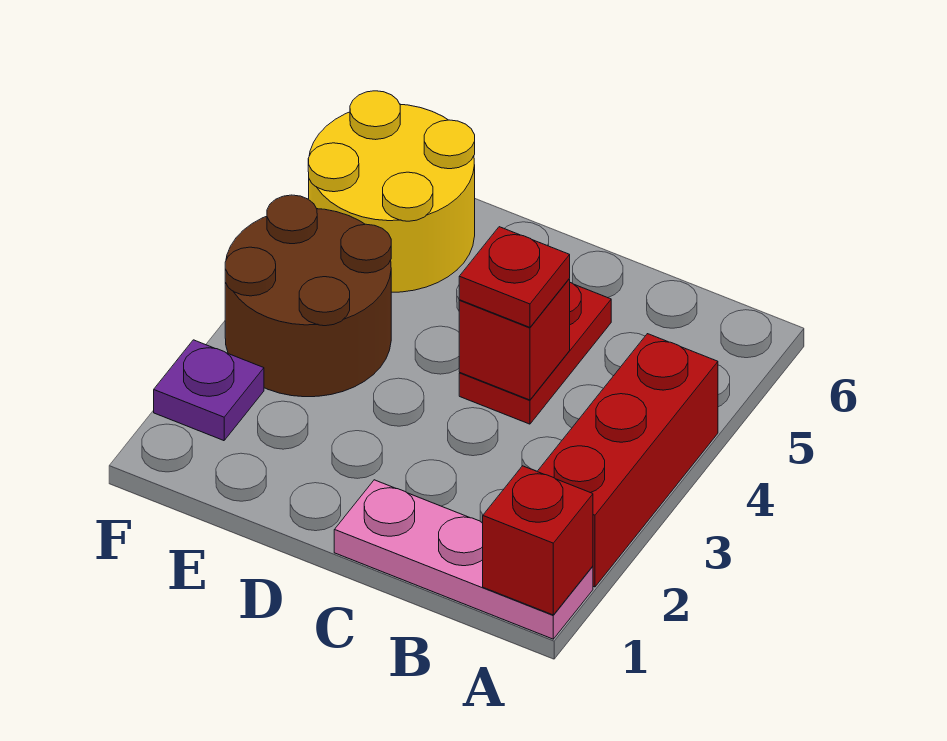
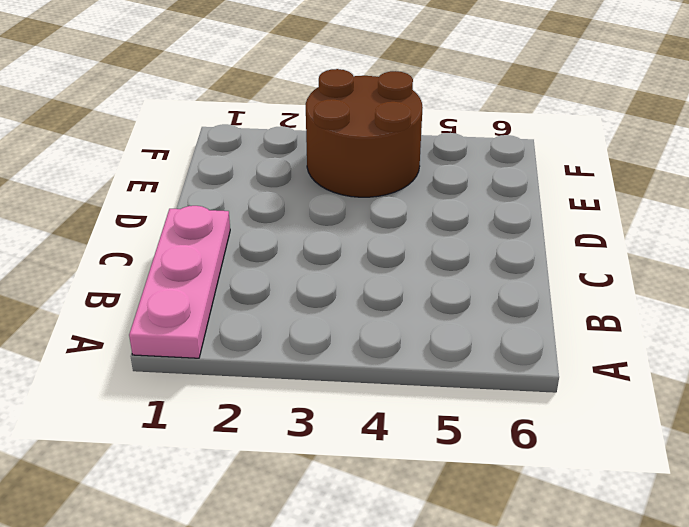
none -> red 1x3 brick [537,334,718,587]
none -> red 1x2 plate [459,283,611,424]

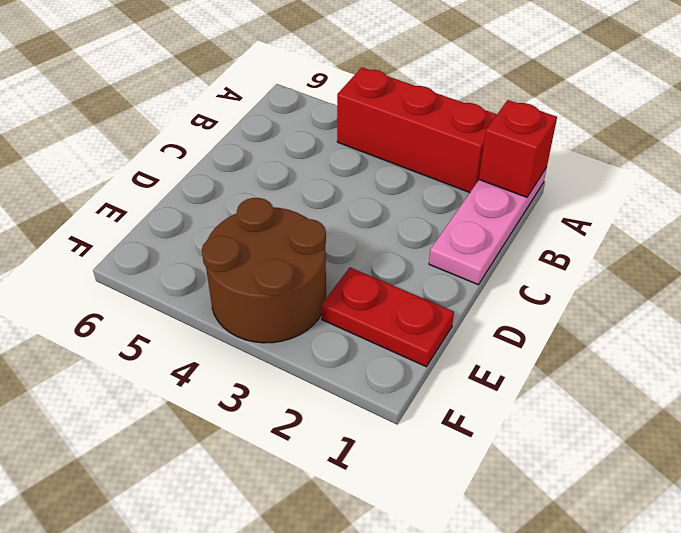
red 1x2 plate [321,267,454,367] -> red 1x2 plate moved to [459,283,611,424]
none -> yellow 2x2 round brick [308,91,475,292]
none -> purple 1x1 plate [154,340,264,441]

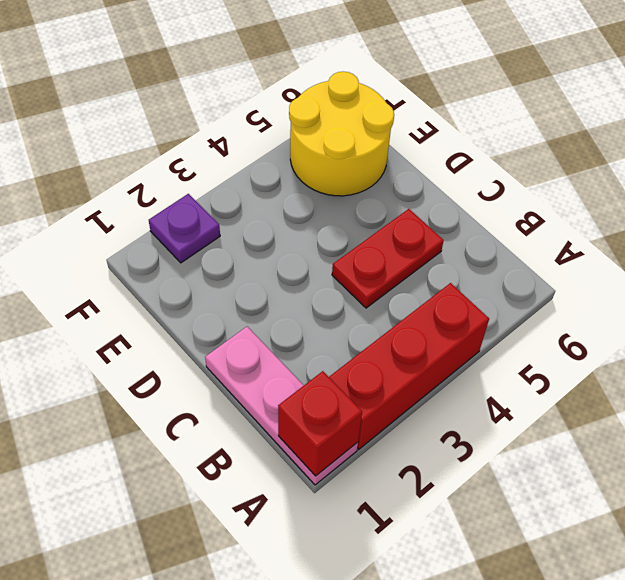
none -> brown 2x2 round brick [225,195,391,397]
none -> red 1x1 brick [459,279,570,400]

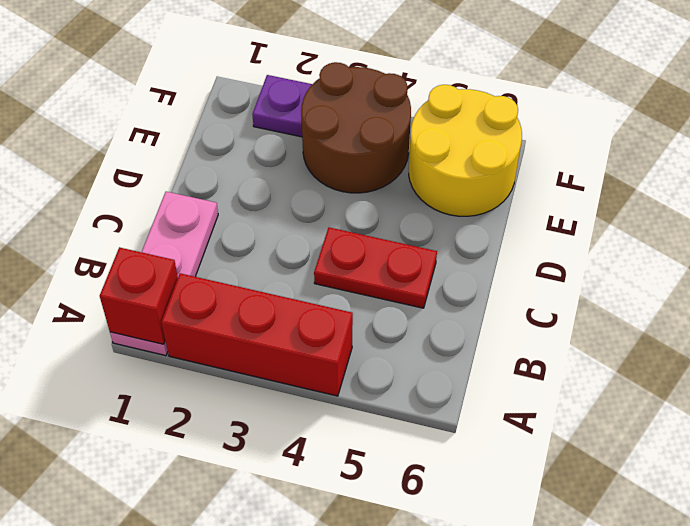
none -> red 1x1 brick [459,279,570,400]
none -> red 1x1 plate [459,227,570,327]

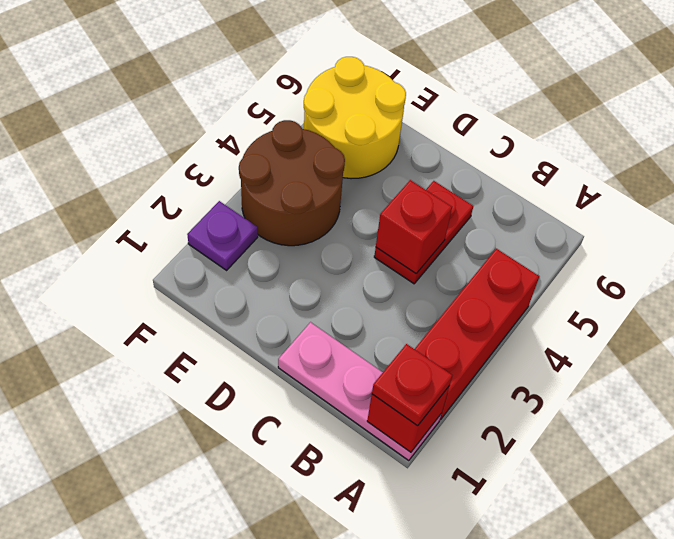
red 1x1 plate [372,344,452,426] -> red 1x1 plate moved to [459,227,570,327]

